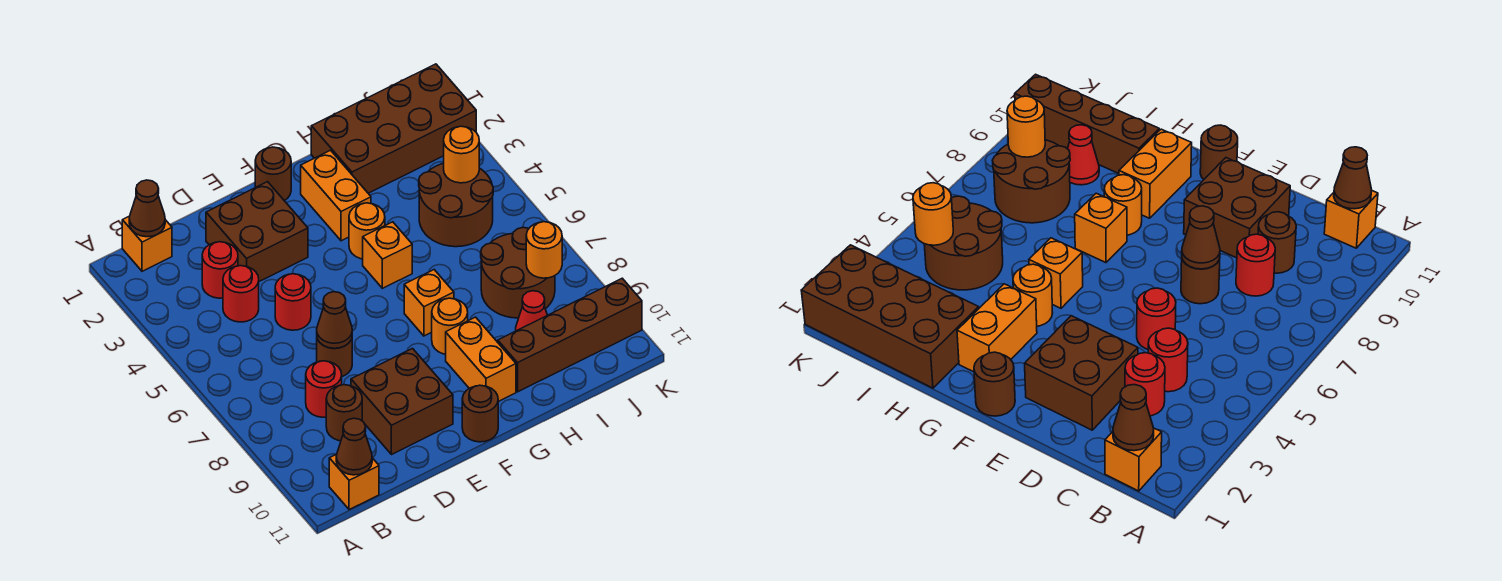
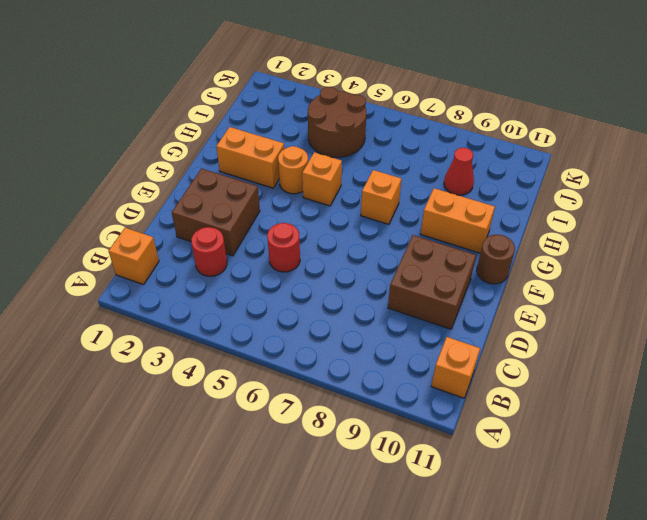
none -> red 1x1 round brick [223,266,259,322]
none -> red 1x1 round brick [306,361,342,417]
none -> brown 1x1 round brick [326,385,362,441]

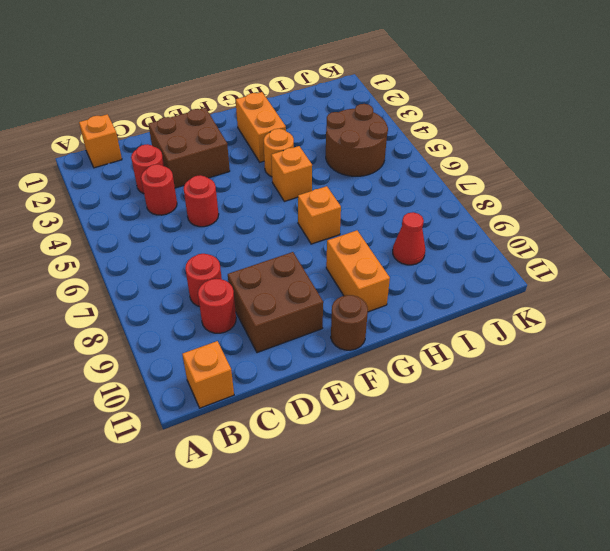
red 1x1 round brick [198,279,236,333] -> brown 1x1 round brick [326,385,362,441]
none -> brown 1x1 round brick [317,339,352,376]
none -> brown 1x1 round brick [255,147,291,201]
none -> orange 1x1 round brick [432,298,468,354]

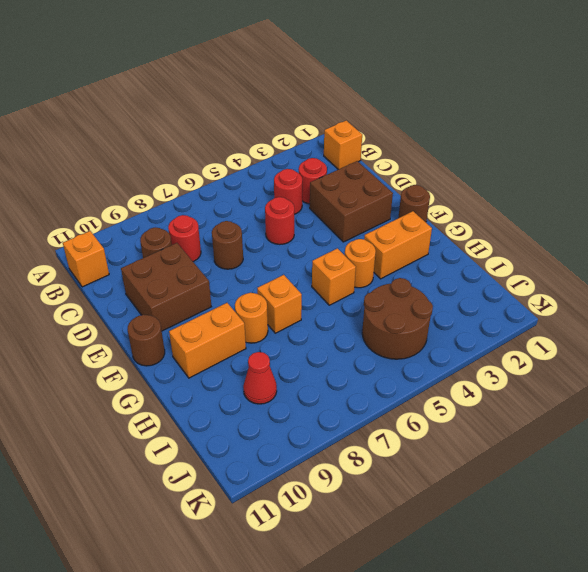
none -> brown 2x4 brick [311,64,476,193]
none -> brown 1x4 brick [498,278,642,392]
none -> brown 2x2 round brick [481,228,555,318]

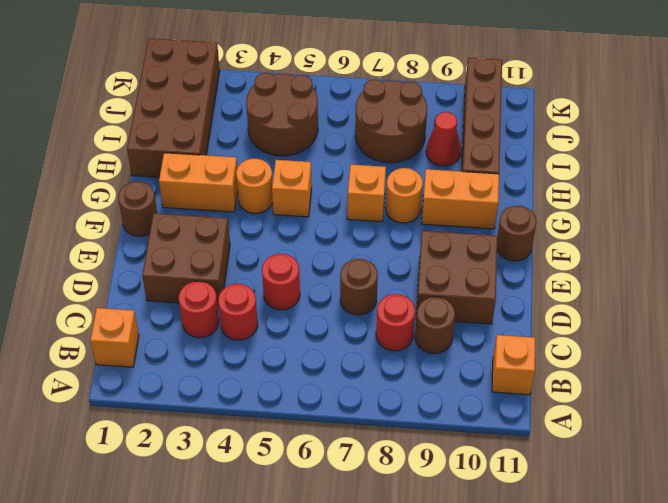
none -> brown 1x1 cone [129,180,165,237]
none -> brown 1x1 cone [336,418,372,475]
none -> brown 1x1 cone [317,292,352,348]

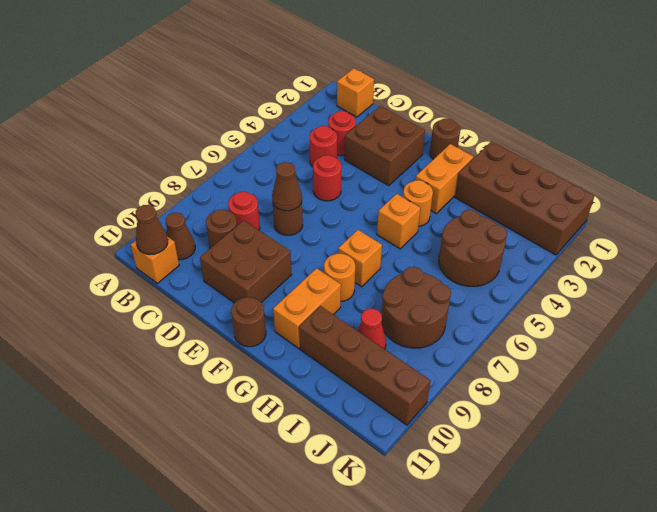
brown 1x1 cone [166,213,195,260] -> brown 1x1 cone moved to [129,180,165,237]
none -> orange 1x1 round brick [444,126,479,183]
none -> orange 1x1 round brick [526,222,562,278]

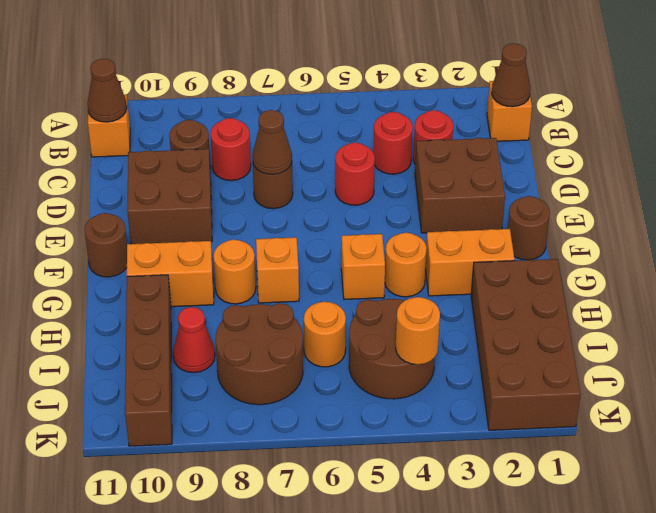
orange 1x1 round brick [304,302,346,367] -> orange 1x1 round brick moved to [526,222,562,278]

